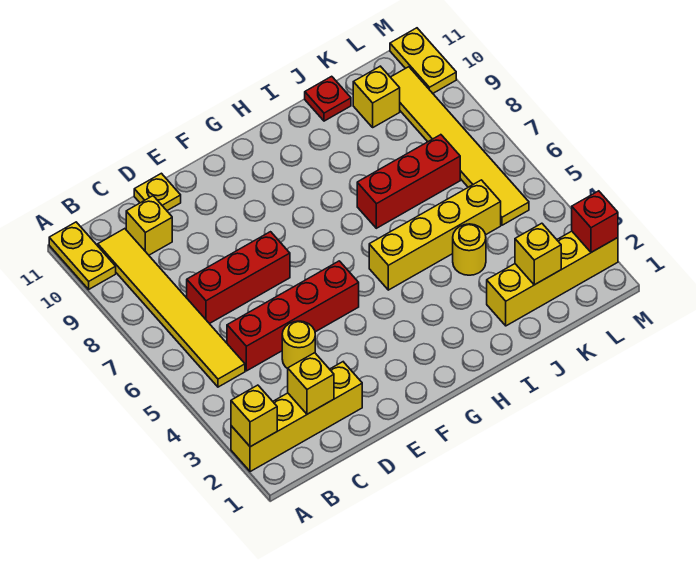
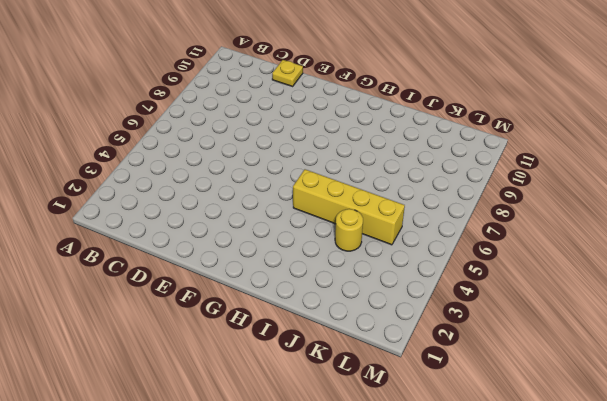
none -> yellow 1x4 brick [231,362,362,472]
none -> yellow 1x2 plate [49,222,116,289]
none -> yellow 1x6 tile [98,229,245,387]

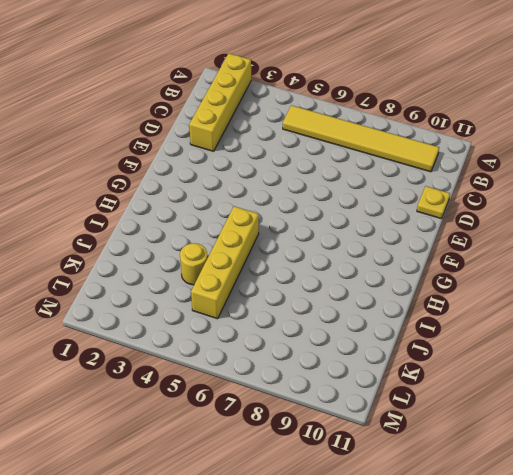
none -> yellow 1x2 plate [49,222,116,289]
none -> red 1x4 brick [227,261,359,371]
none -> red 1x3 brick [187,232,290,324]

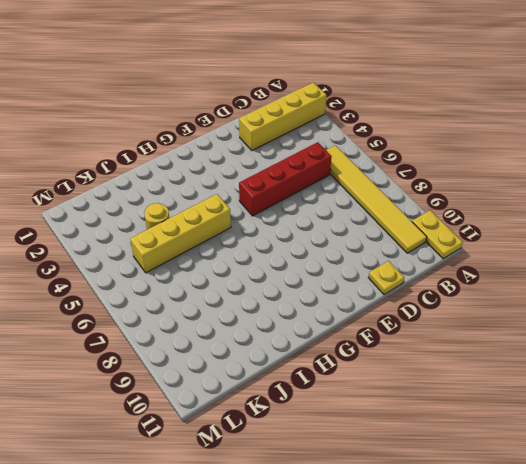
none -> red 1x3 brick [187,232,290,324]
none -> yellow 1x1 brick [126,196,172,255]
none -> yellow 1x1 round brick [282,321,315,369]

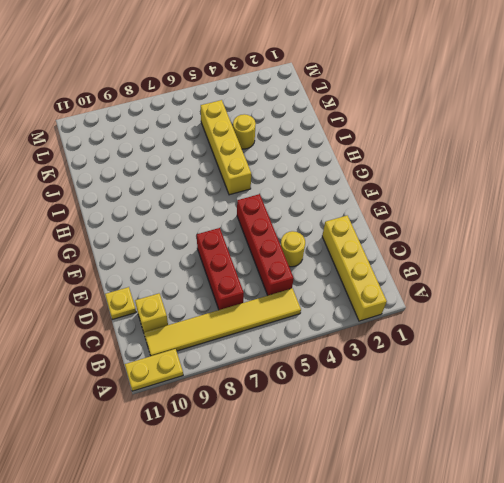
none -> red 1x3 brick [357,135,460,228]
none -> yellow 1x4 brick [487,231,618,326]
none -> red 1x1 plate [305,76,351,121]

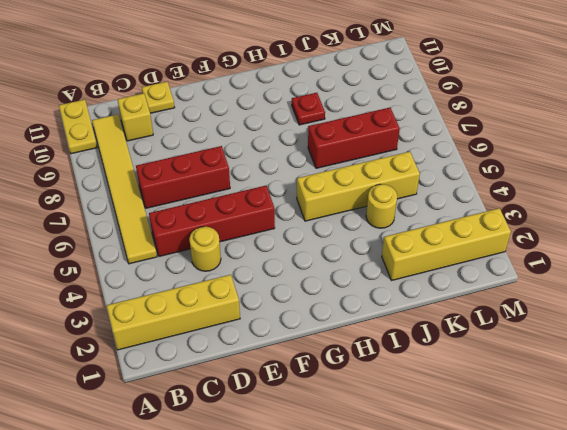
red 1x1 plate [292,93,325,125] -> red 1x1 plate moved to [305,76,351,121]
none -> yellow 1x1 brick [353,66,400,127]
none -> yellow 1x6 tile [391,67,529,225]
none -> yellow 1x2 plate [390,28,456,93]

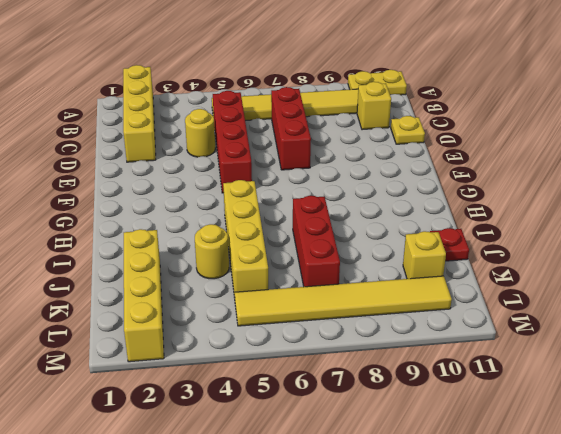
none -> yellow 1x2 plate [390,28,456,93]
none -> yellow 1x1 brick [231,385,277,447]
none -> yellow 1x1 brick [288,353,334,414]

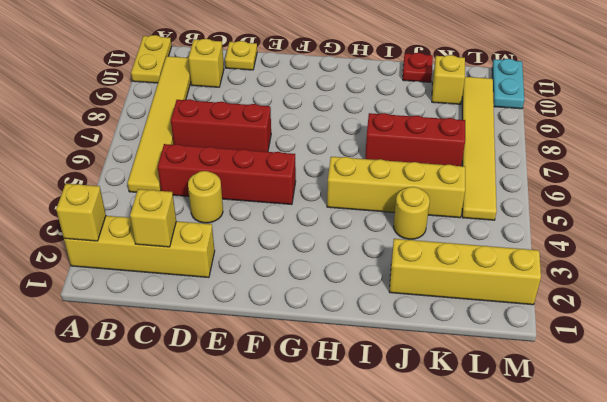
cyan 1x2 plate [492,59,524,109] -> yellow 1x2 plate [390,28,456,93]
none -> yellow 1x1 brick [515,223,561,285]
none -> red 1x1 brick [572,191,618,252]

